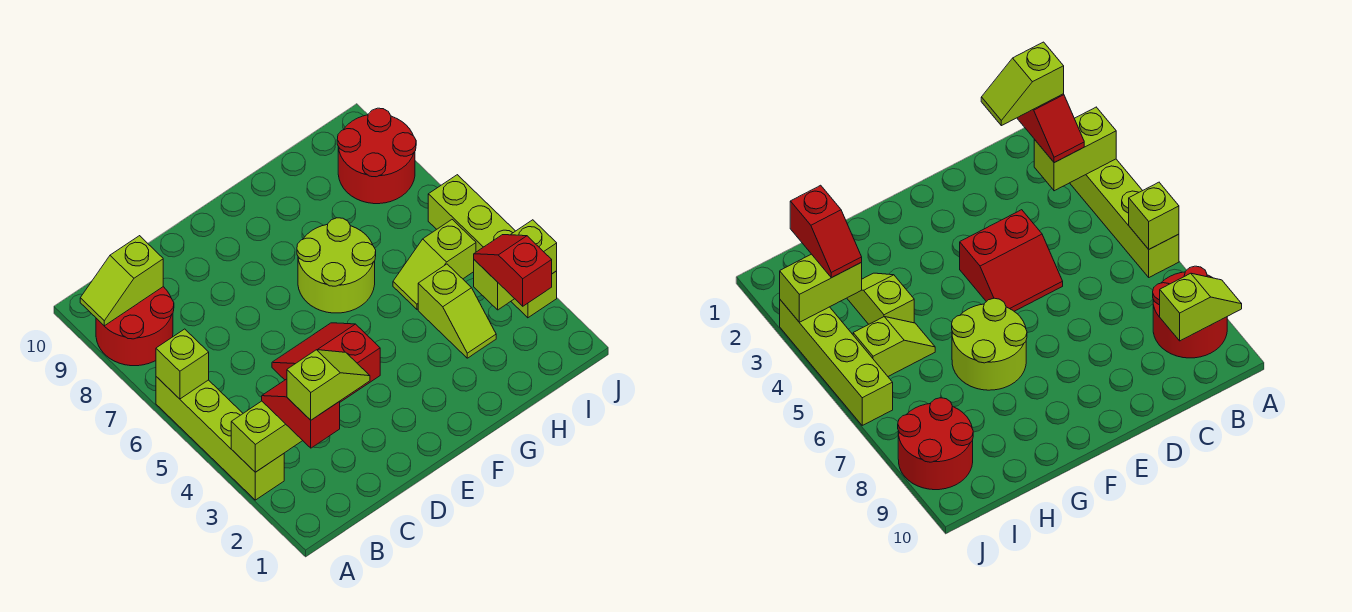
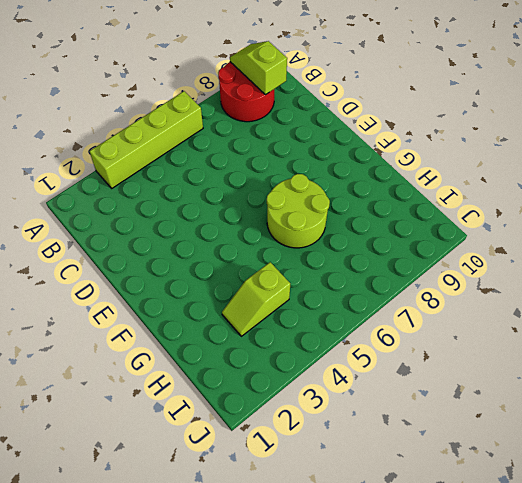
none -> red 2x2 slope [272,323,380,402]
none -> lime 1x2 slope [393,220,476,309]
none -> red 2x2 round brick [337,108,416,204]

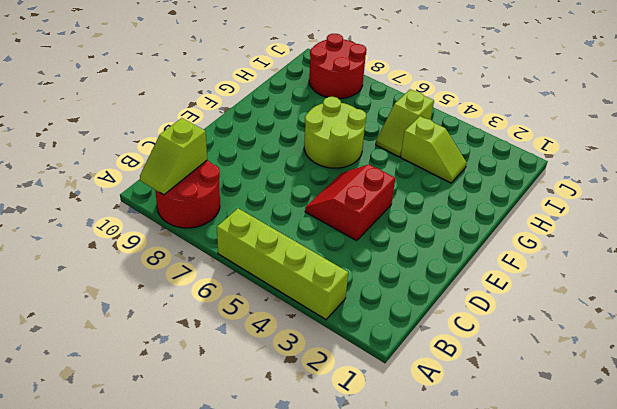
none -> lime 1x4 brick [428,175,557,318]
none -> lime 1x2 brick [231,401,303,472]
none -> lime 1x1 brick [156,329,209,399]

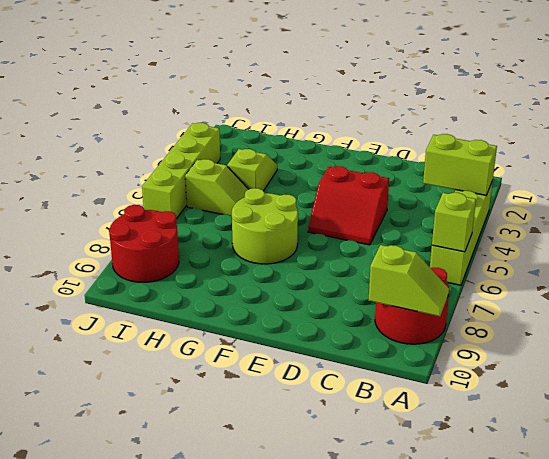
none -> lime 1x2 brick [474,220,557,310]
none -> red 1x2 slope [262,379,340,448]
none -> red 1x2 slope [474,235,552,306]

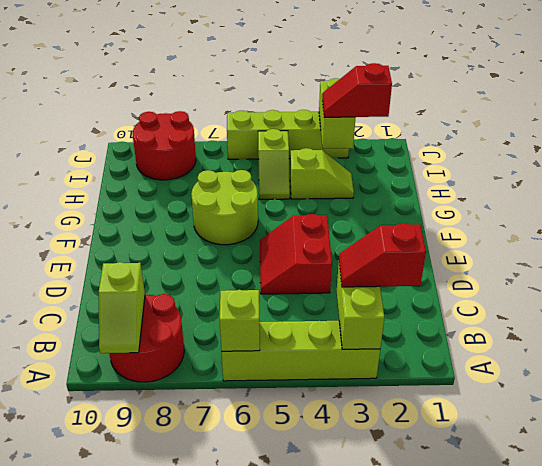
none -> lime 1x2 slope [287,350,370,420]

